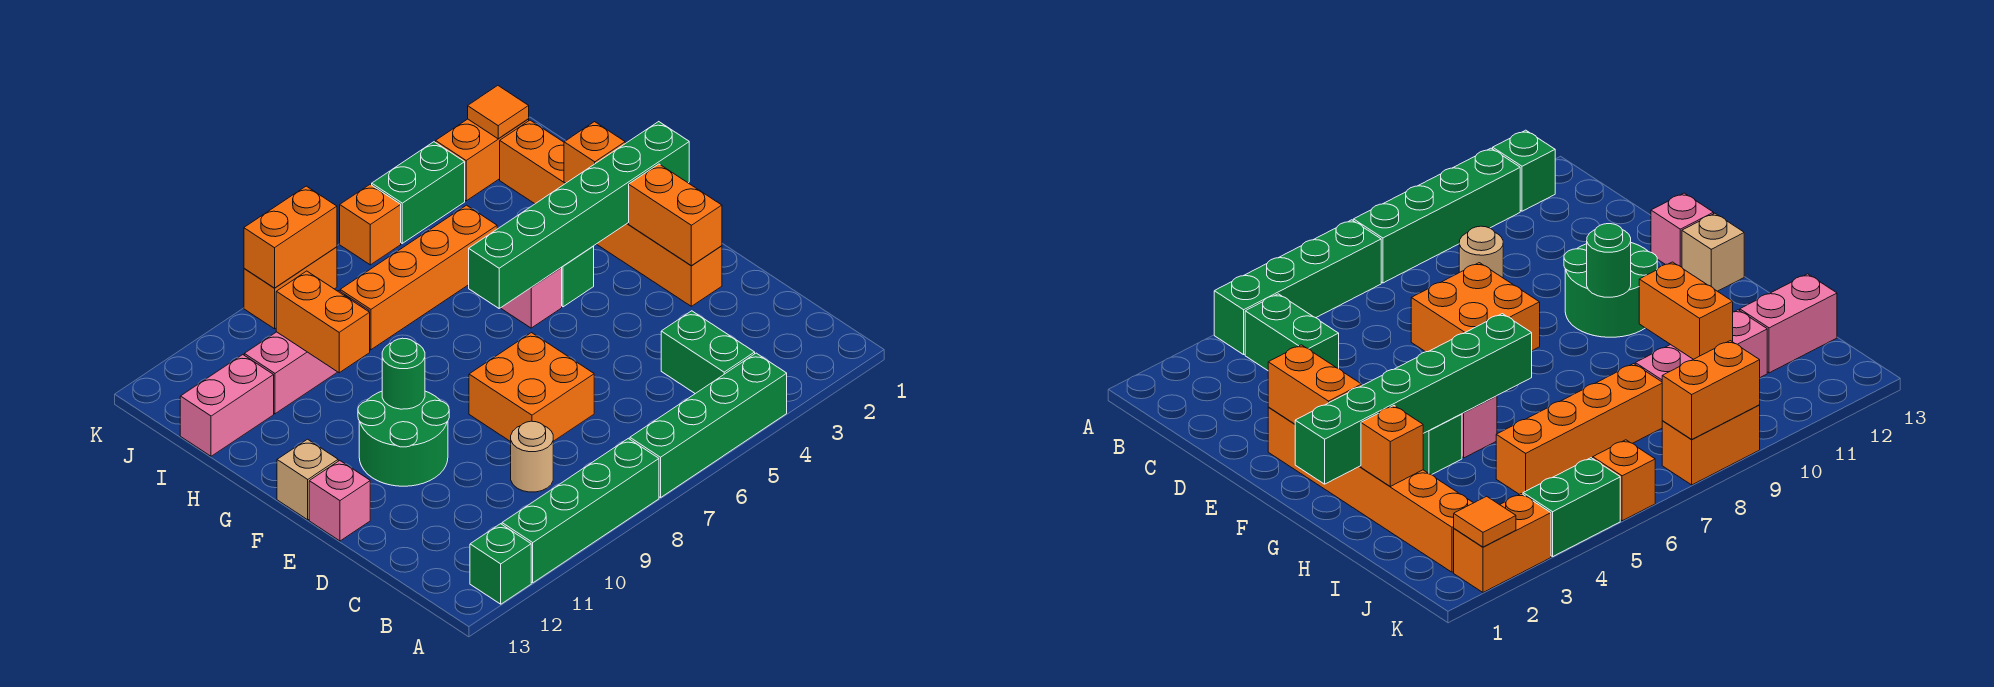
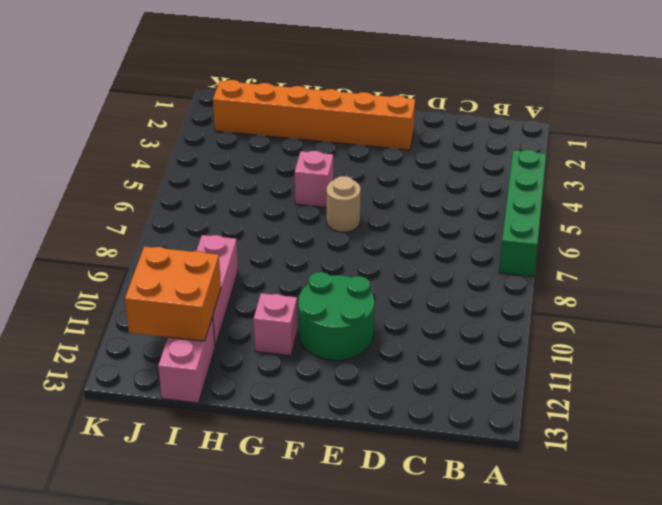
tan 1x1 round brick [327,176,361,232] -> tan 1x1 round brick moved to [511,421,553,492]
pink 1x1 brick [254,293,298,356] -> pink 1x1 brick moved to [309,461,370,541]
orange 2x2 brick [125,247,221,341] -> orange 2x2 brick moved to [469,333,594,442]
none -> green 1x4 brick [502,438,659,583]
none -> green 1x1 brick [470,524,531,604]
none -> green 1x2 brick [661,311,755,394]

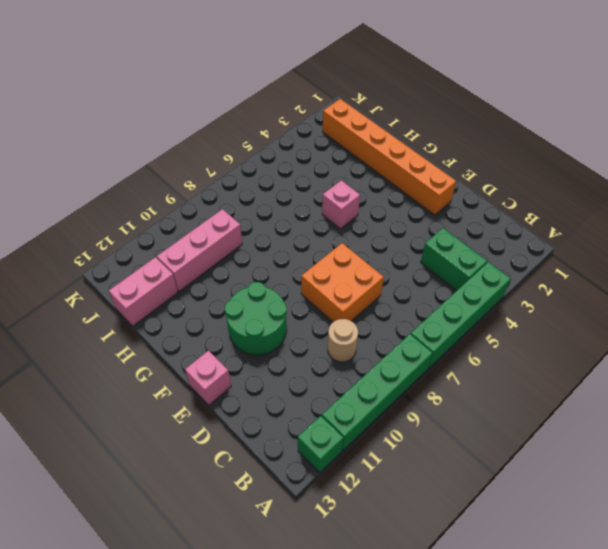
none -> tan 1x1 brick [277,439,338,520]
none -> green 1x1 brick [561,247,594,307]
none -> orange 1x4 brick [340,205,497,350]

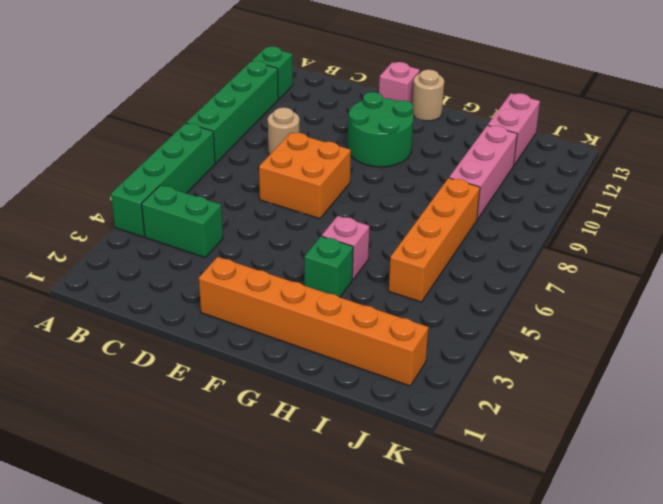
tan 1x1 round brick [412,70,444,121] -> tan 1x1 brick [277,439,338,520]
none -> orange 1x2 brick [436,119,529,201]
none -> green 1x2 brick [372,142,465,243]
none -> orange 1x1 brick [340,184,401,265]

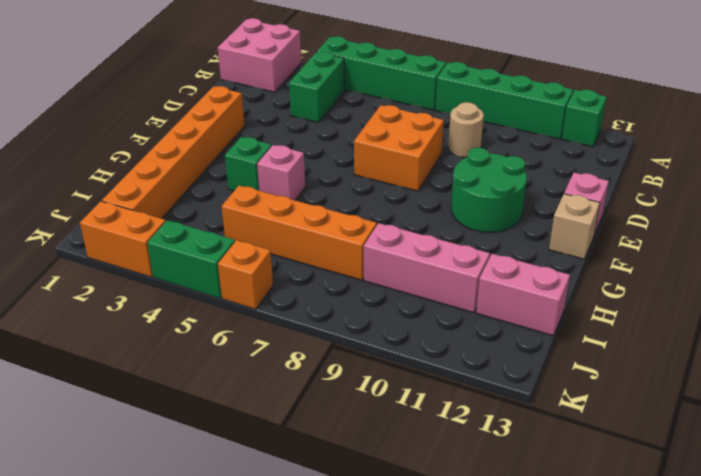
pink 2x2 brick [218,18,301,92] -> none
none -> orange 1x2 brick [244,247,337,329]
none -> orange 1x2 brick [629,164,722,266]
none -> green 1x1 round brick [382,338,425,409]

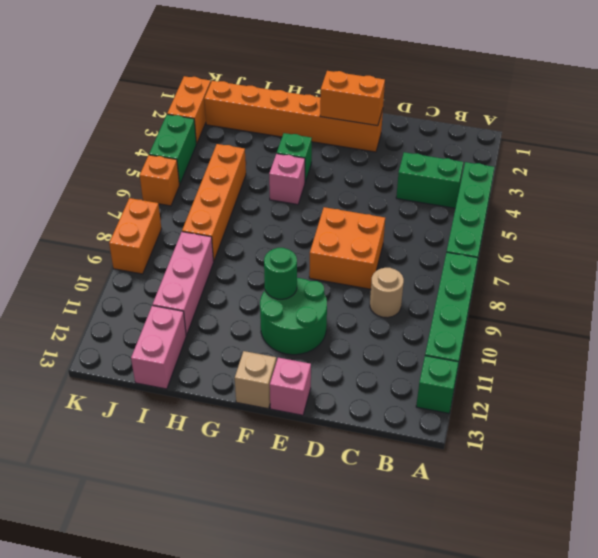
none -> green 1x6 brick [469,122,689,308]
none -> orange 1x1 brick [564,122,625,183]
none -> orange 1x2 brick [276,271,370,373]

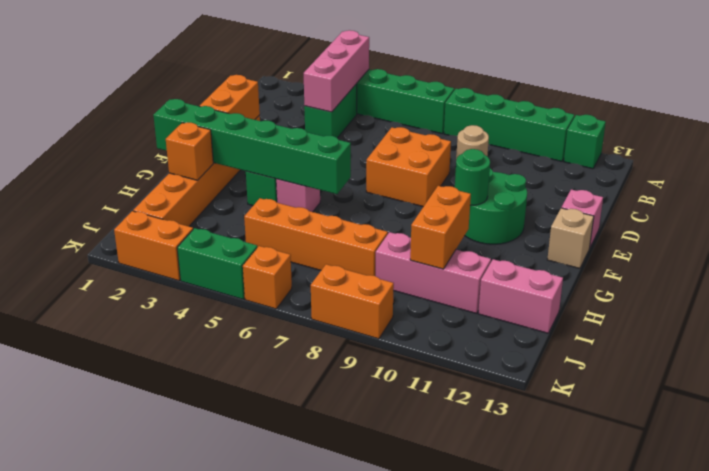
pink 1x3 brick [304,30,369,112] -> none
none -> orange 1x1 tile [468,86,529,139]
none -> orange 1x2 brick [244,186,337,288]

